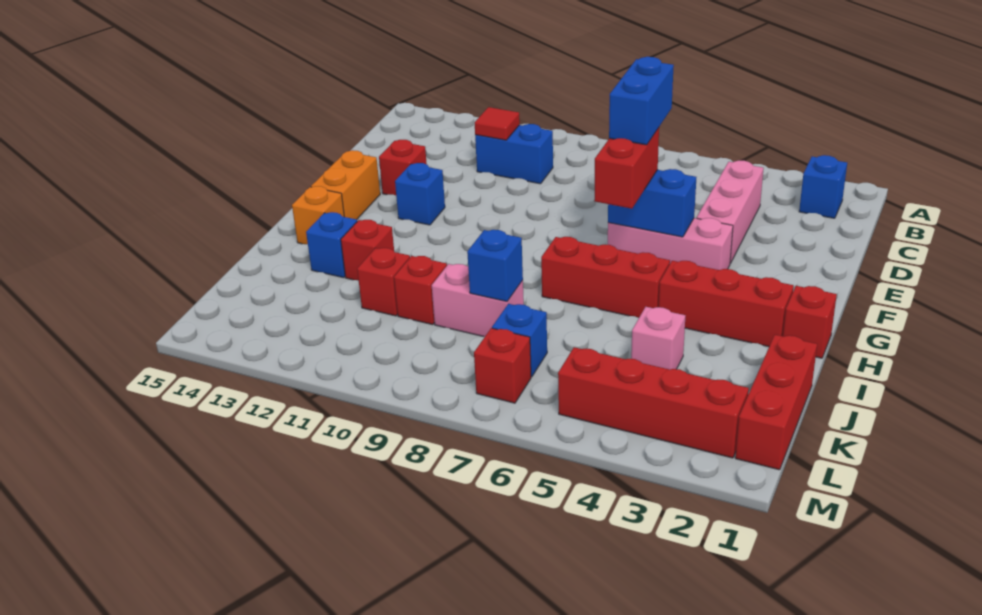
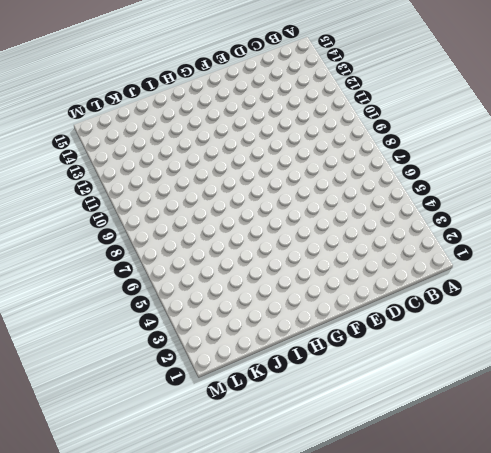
none -> blue 1x1 brick [799,155,847,218]
none -> pink 1x3 brick [697,161,764,263]
none -> blue 1x2 brick [475,124,553,184]

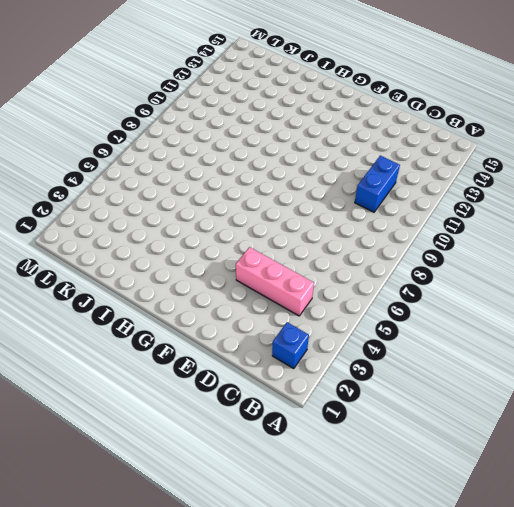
none -> red 1x1 brick [379,140,427,196]
none -> pink 1x3 brick [608,218,733,270]
none -> blue 1x1 brick [395,163,445,225]

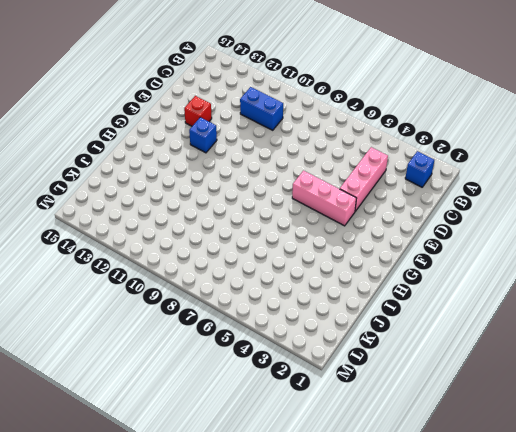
none -> orange 1x2 brick [311,150,380,219]
none -> red 1x1 brick [783,286,837,358]
none -> red 1x3 brick [659,261,794,347]

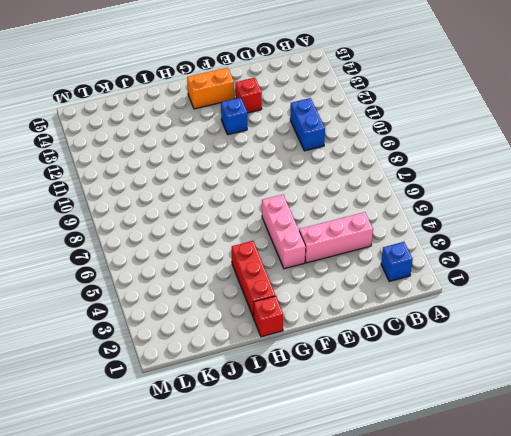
none -> red 1x3 brick [541,237,670,318]
none -> orange 1x1 brick [292,186,344,244]
none -> red 1x1 brick [341,220,394,281]

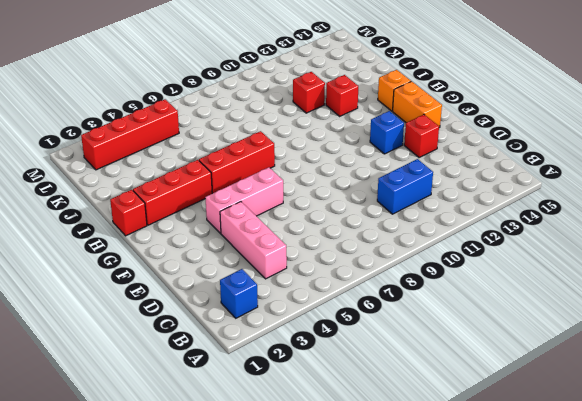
none -> blue 1x1 brick [306,212,357,278]
none -> red 1x3 brick [735,335,817,470]
none -> pink 1x1 brick [631,307,685,370]

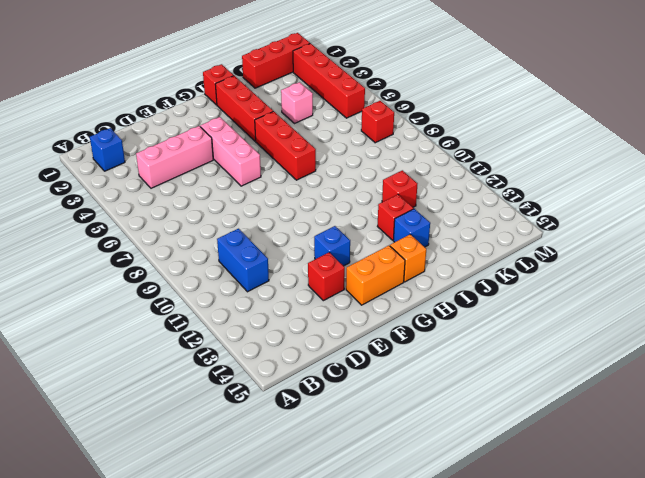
none -> pink 1x2 brick [432,264,524,337]
none -> red 1x1 brick [394,256,447,325]
none -> blue 1x1 brick [492,304,547,377]

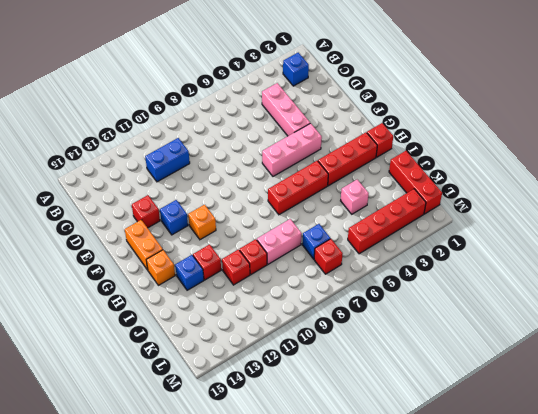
orange 1x1 brick [188,205,216,240] -> none
none -> red 1x1 tile [475,107,520,140]
none -> blue 1x2 brick [608,169,696,237]
none -> blue 1x1 brick [467,230,523,301]

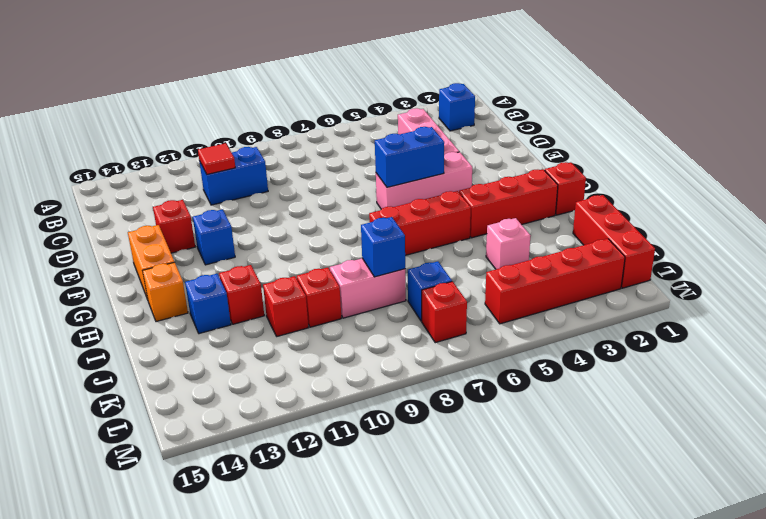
none -> red 1x2 brick [594,128,659,209]
none -> blue 1x2 brick [609,57,674,145]

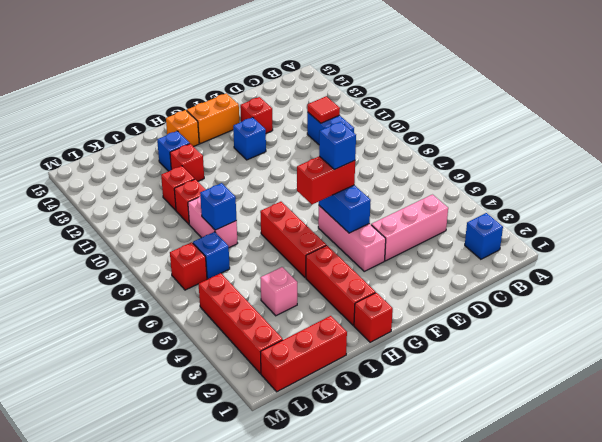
blue 1x1 brick [319,122,356,170] -> blue 1x2 brick [609,57,674,145]

